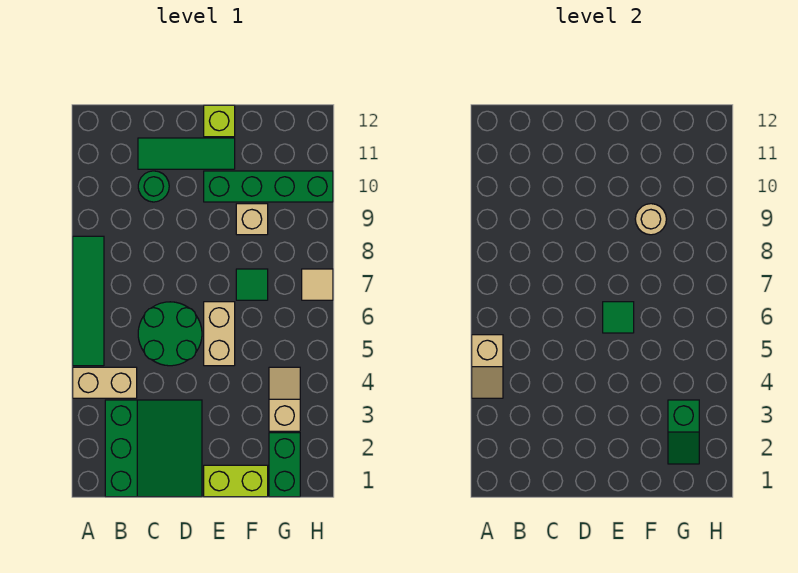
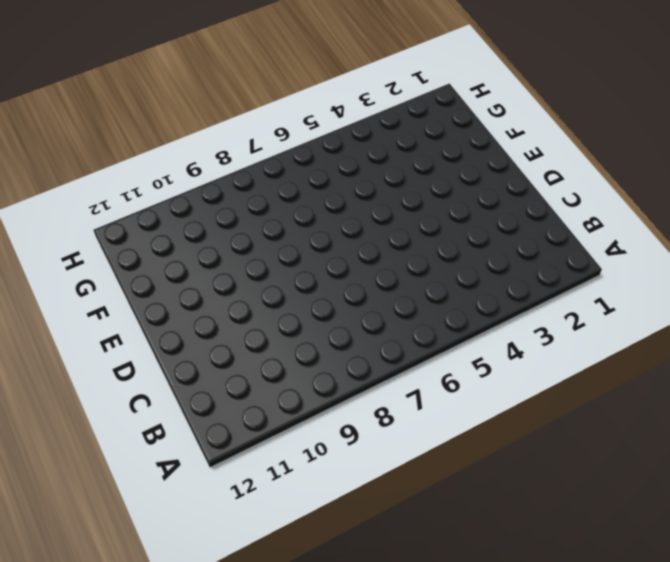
none -> tan 1x2 brick [73,367,137,398]
none -> green 1x4 tile [73,236,104,366]
none -> green 3x3 slope [105,400,202,497]

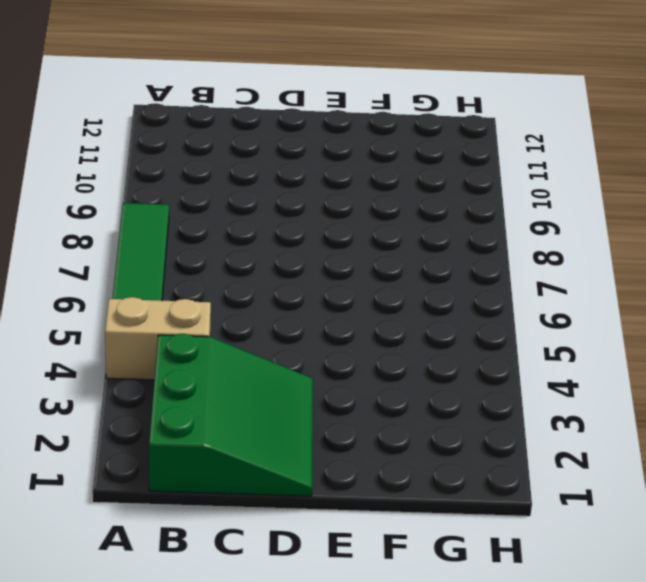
none -> green 2x2 round brick [138,302,202,366]
none -> green 1x1 round brick [138,171,169,202]
none -> green 1x3 tile [138,138,235,169]

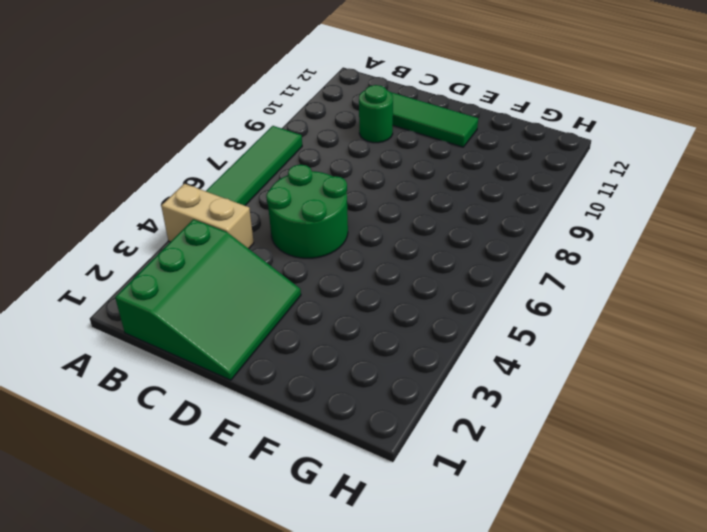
none -> lime 1x2 brick [204,465,268,497]
none -> tan 1x2 brick [204,302,235,366]
none -> green 1x4 brick [204,171,333,202]

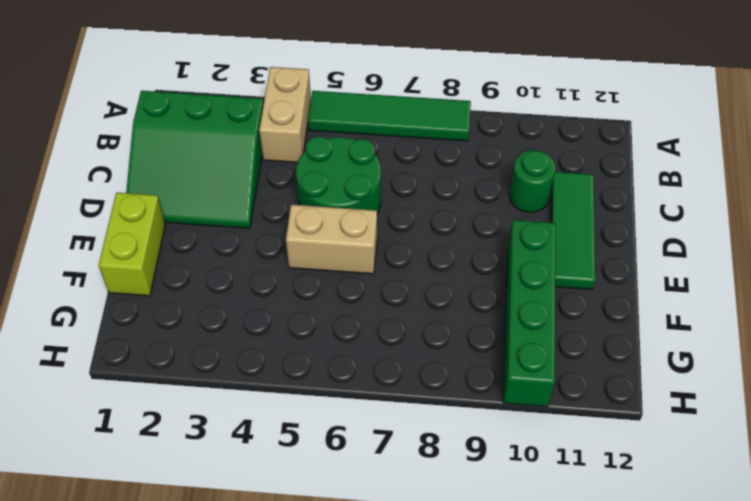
none -> lime 1x1 brick [204,105,235,137]
none -> green 1x1 tile [236,269,268,300]
none -> tan 1x1 brick [236,204,268,235]

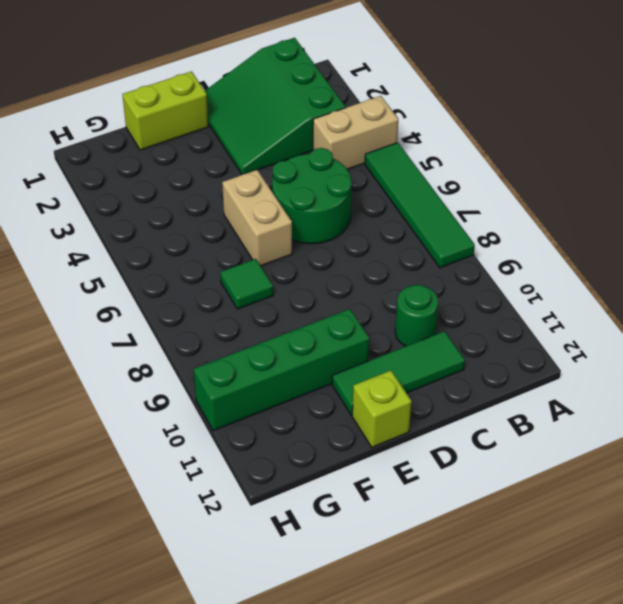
none -> tan 1x1 brick [236,204,268,235]
none -> green 1x2 brick [269,433,300,497]
none -> tan 1x2 slope [269,367,300,431]

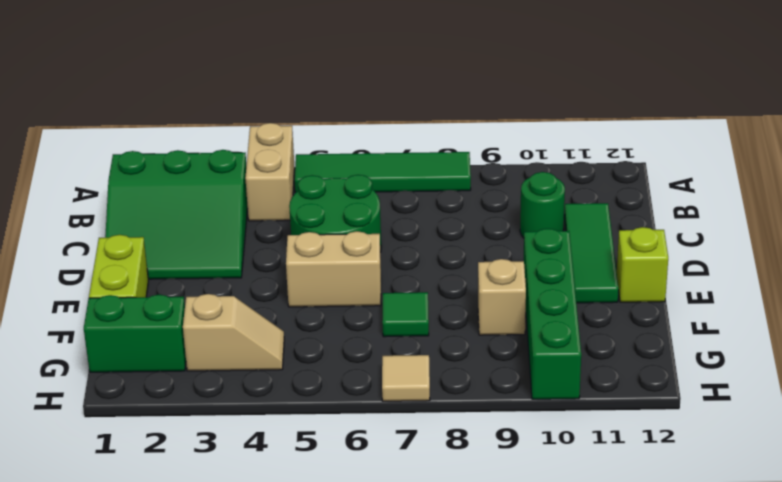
none -> tan 1x2 slope [472,335,503,398]
none -> green 1x1 tile [603,302,634,333]
none -> tan 1x1 round brick [635,204,666,235]

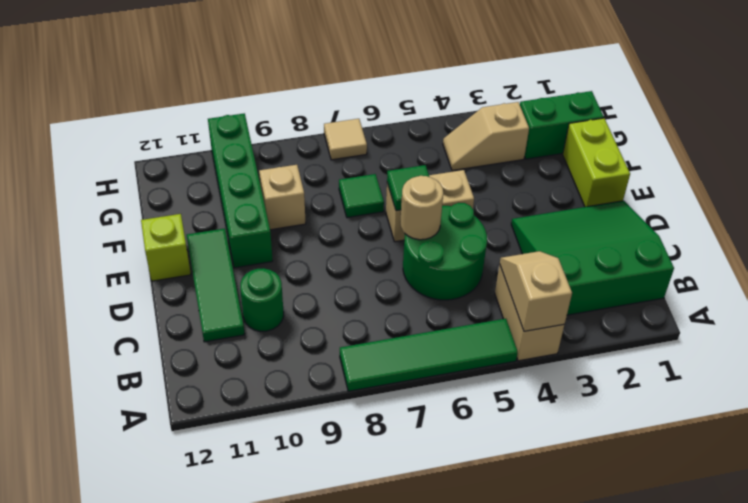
tan 1x2 slope [500,251,572,331] -> tan 1x2 slope turned to [472,335,503,398]
tan 1x1 round brick [400,176,443,240] -> tan 1x1 round brick moved to [635,204,666,235]
none -> green 1x2 slope [668,400,699,464]

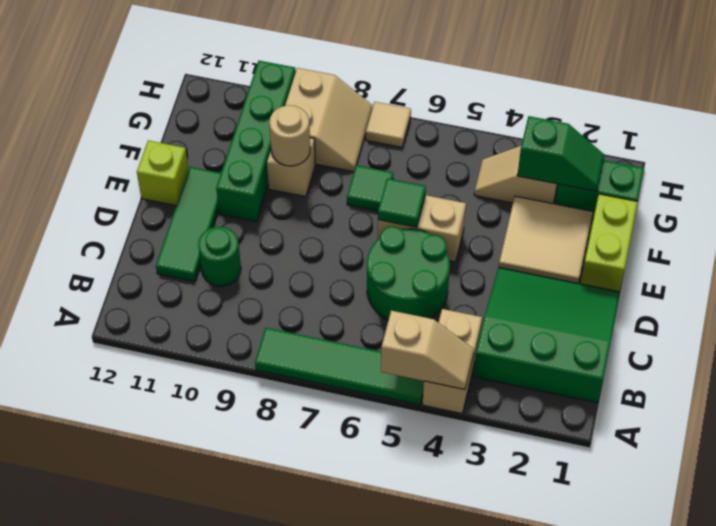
tan 2x2 tile [499,196,593,283] -> none
tan 2x2 slope [285,68,372,172] -> none

